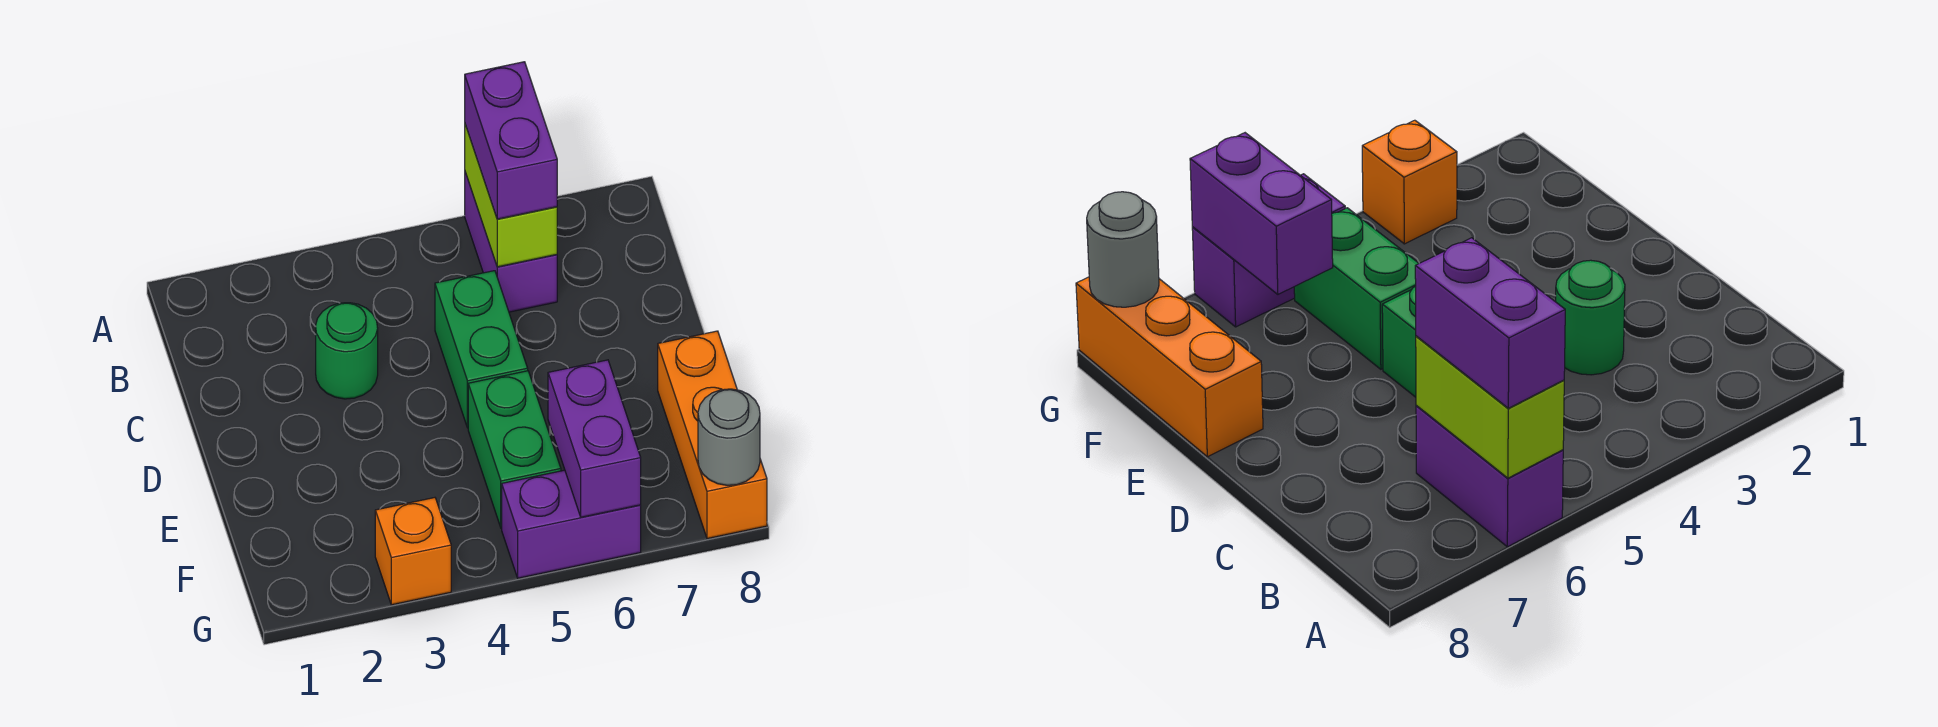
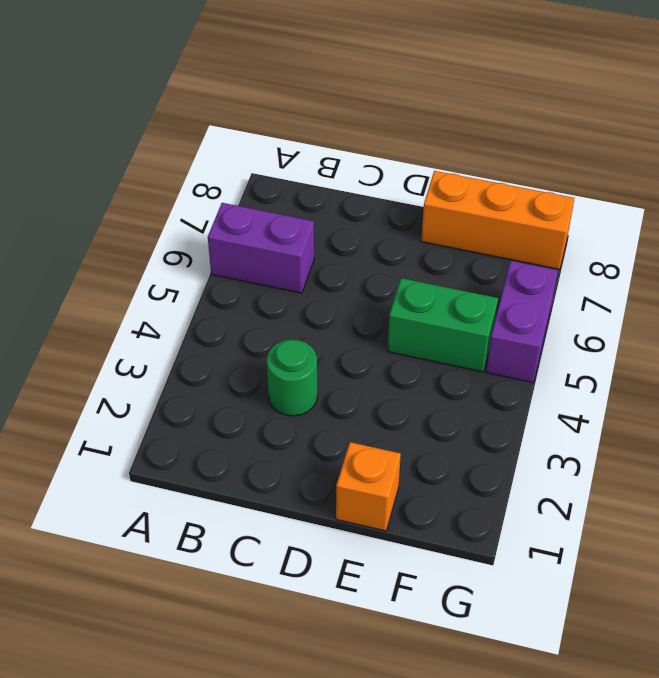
orange 1x1 brick [336,442,401,531] -> orange 1x1 brick moved to [375,498,451,605]
none -> green 1x2 brick [435,271,528,428]
none -> lime 1x2 brick [465,125,557,267]

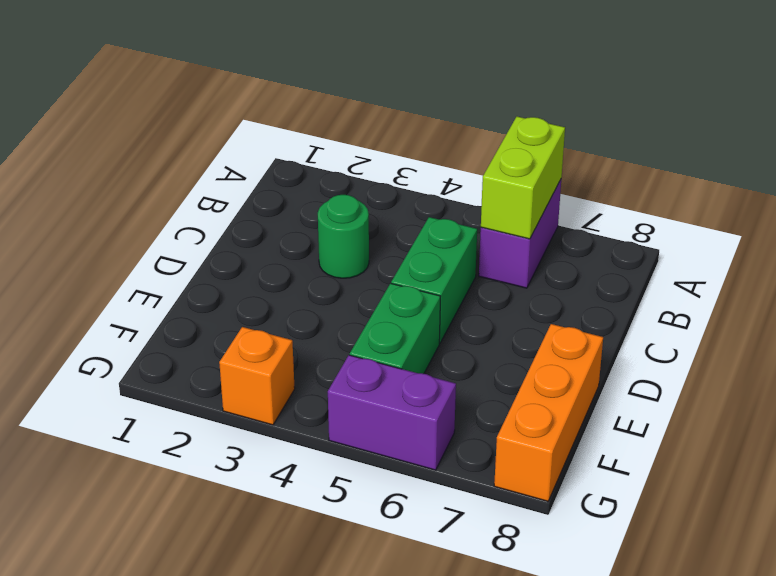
none -> purple 1x2 brick [548,360,641,517]
none -> grey 1x1 round brick [698,389,760,485]

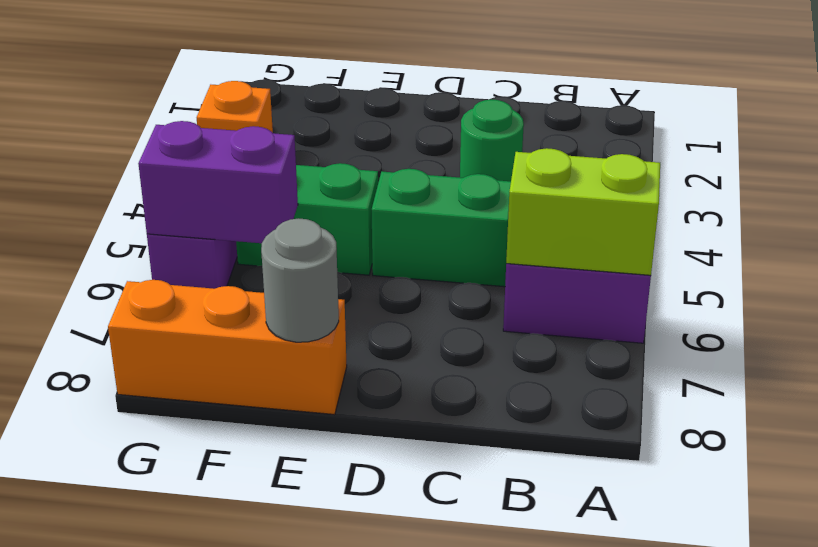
grey 1x1 round brick [261,218,339,342] -> grey 1x1 round brick moved to [698,389,760,485]
none -> purple 1x2 brick [465,62,557,219]

